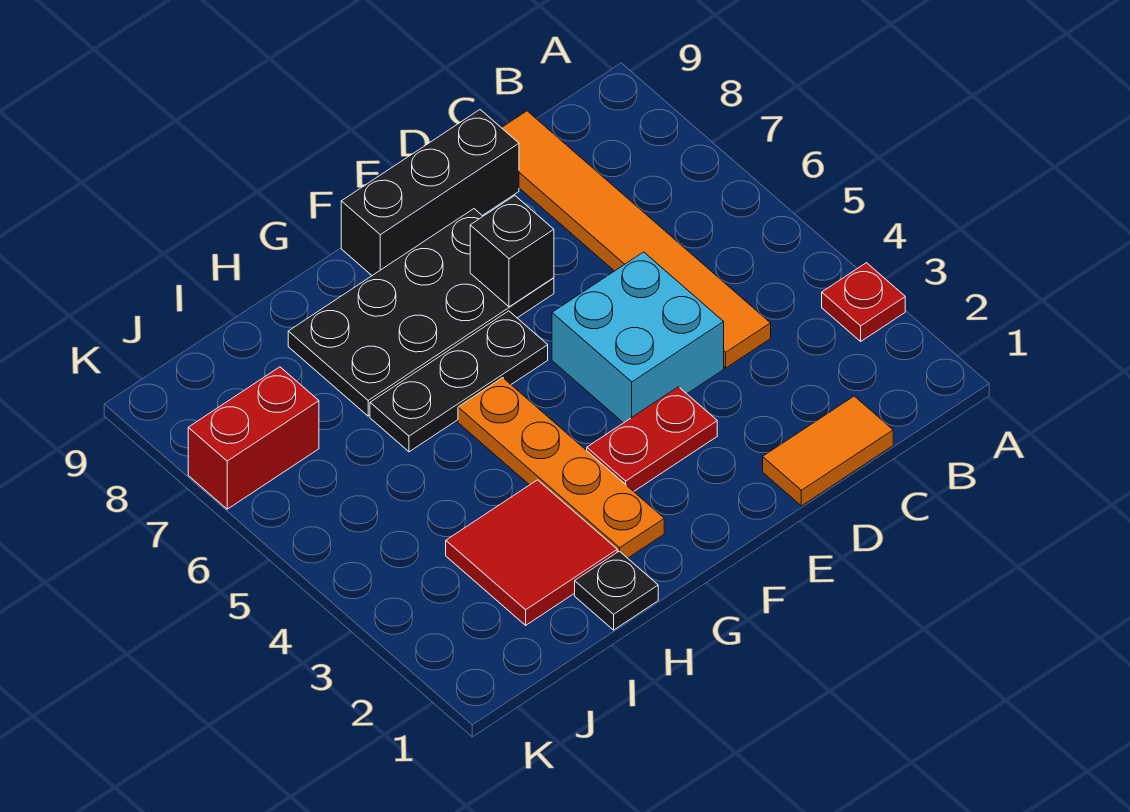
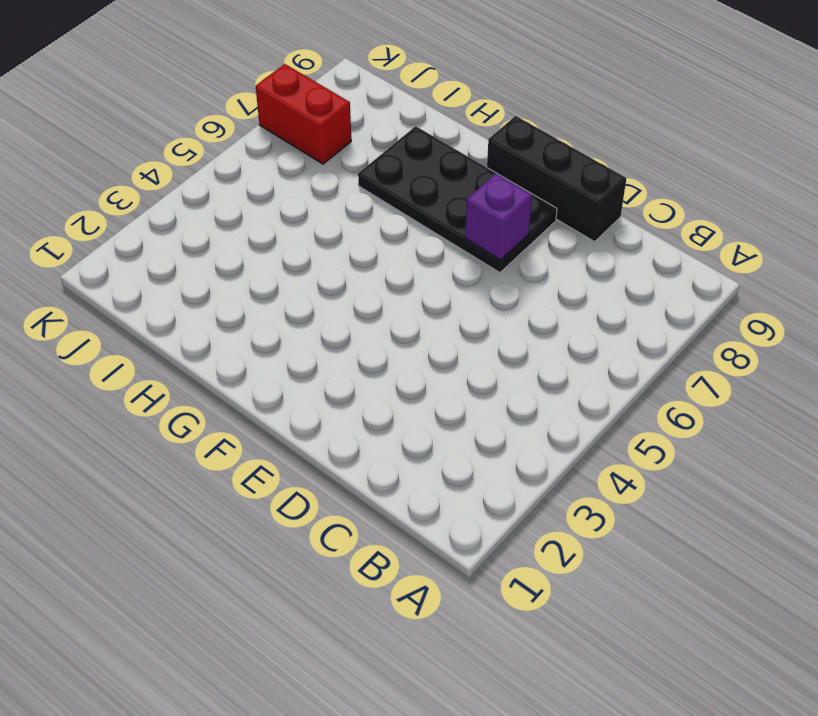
purple 1x1 brick [465,174,532,260] -> black 1x1 brick [470,196,554,307]
none -> red 1x1 plate [822,263,905,341]
none -> orange 1x2 tile [763,396,893,506]
none -> orange 1x6 tile [502,111,771,368]

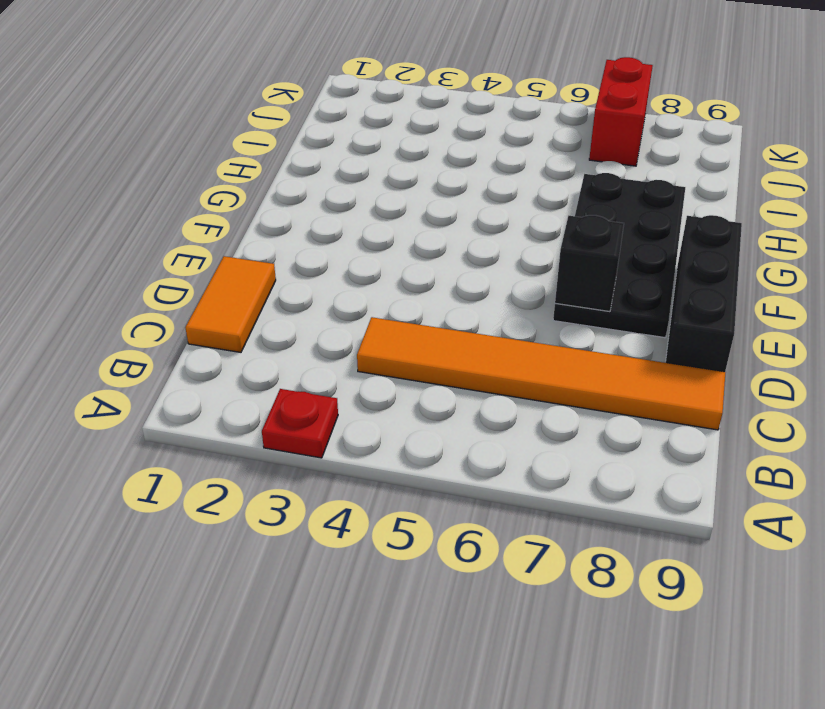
none -> cyan 2x2 brick [552,252,724,423]
none -> red 1x2 plate [587,387,717,491]
none -> black 1x3 plate [370,311,548,452]

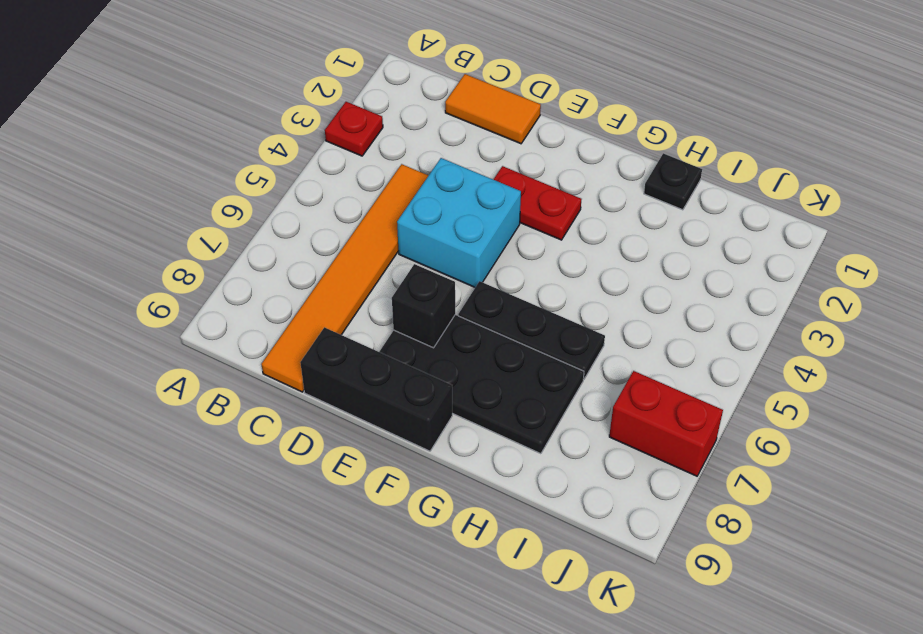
none -> orange 1x4 plate [458,378,664,558]
none -> red 2x2 tile [446,480,617,625]

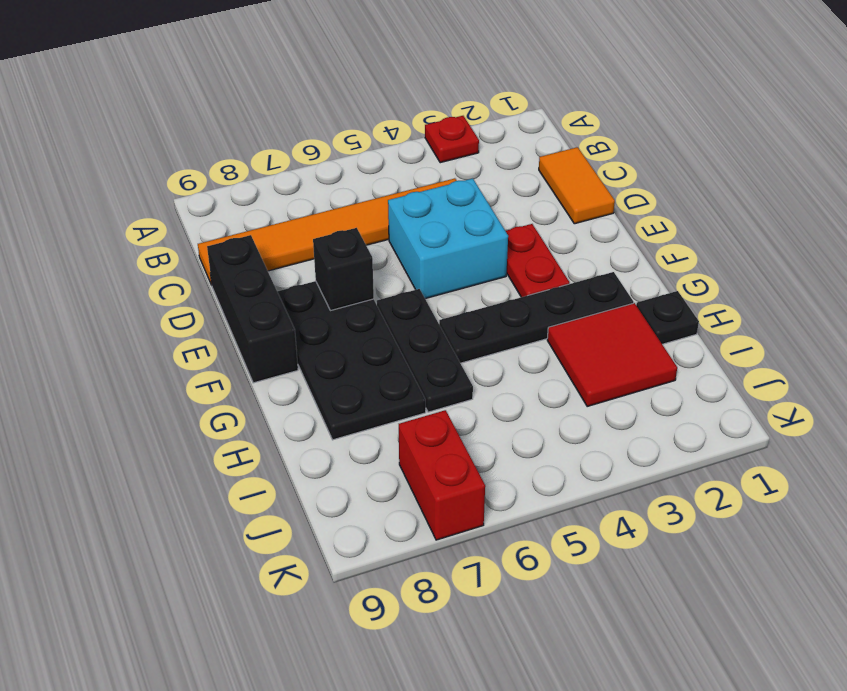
black 1x4 plate [439,272,633,363] -> orange 1x4 plate [458,378,664,558]

